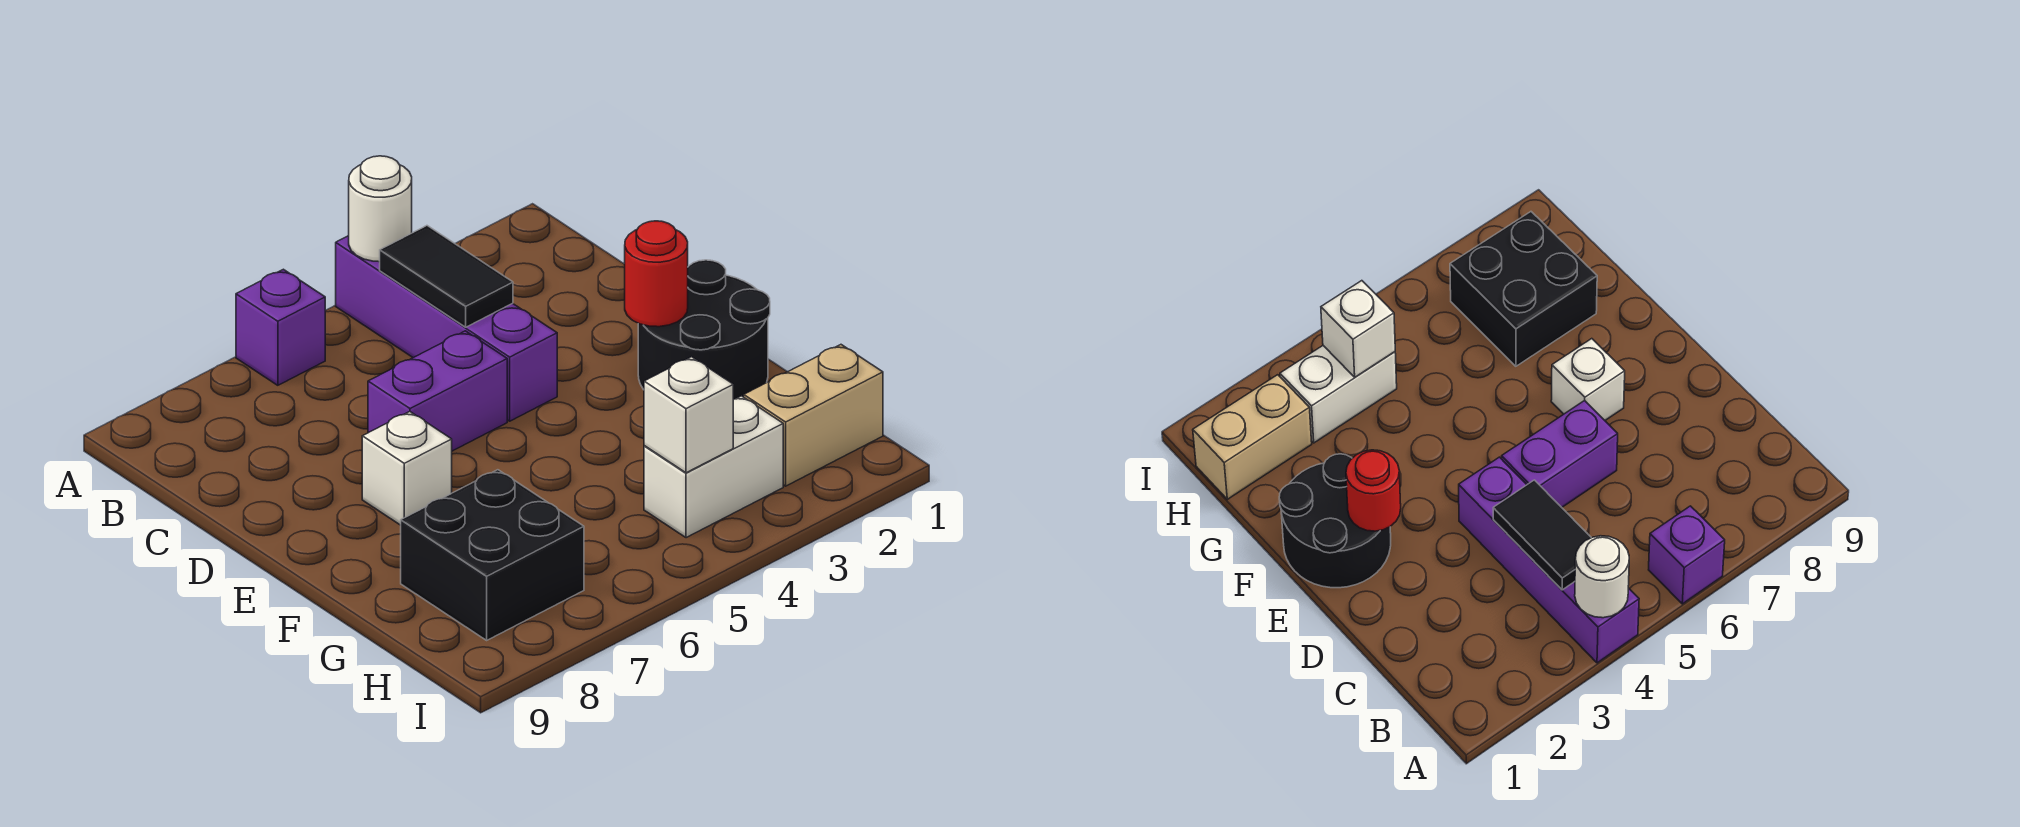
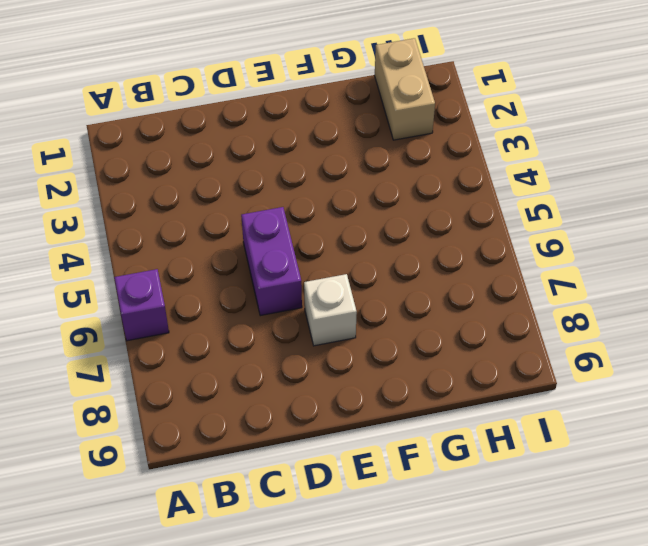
none -> purple 1x4 brick [336,236,557,421]
none -> black 2x2 round brick [638,260,770,399]
none -> black 2x2 brick [401,470,584,640]

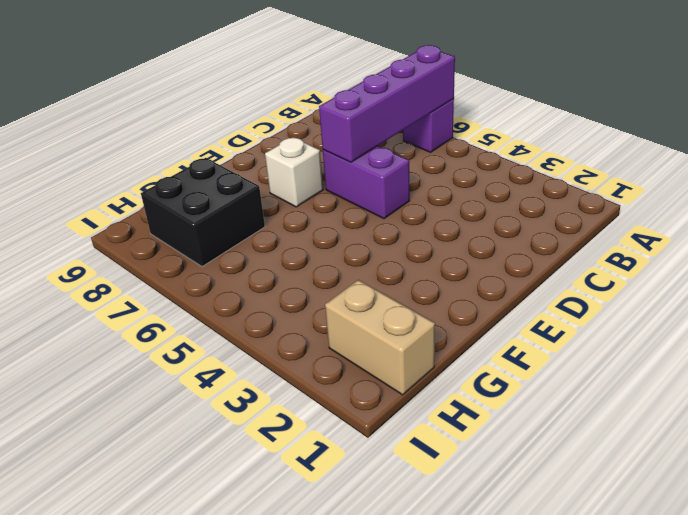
purple 1x4 brick [319,45,455,162] -> purple 1x4 brick moved to [336,236,557,421]
none -> black 2x2 round brick [638,260,770,399]
none -> white 1x2 brick [644,396,783,538]
none -> white 1x1 round brick [349,156,412,262]

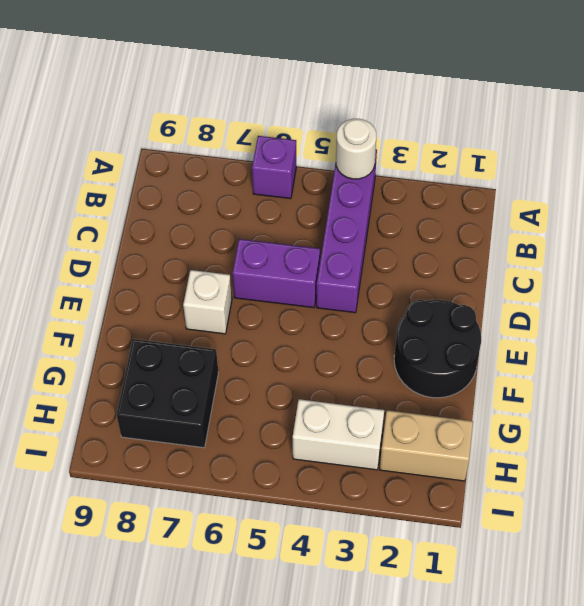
none -> black 1x2 tile [380,226,513,327]
none -> red 1x1 round brick [625,221,688,327]
none -> white 1x1 brick [644,357,733,473]

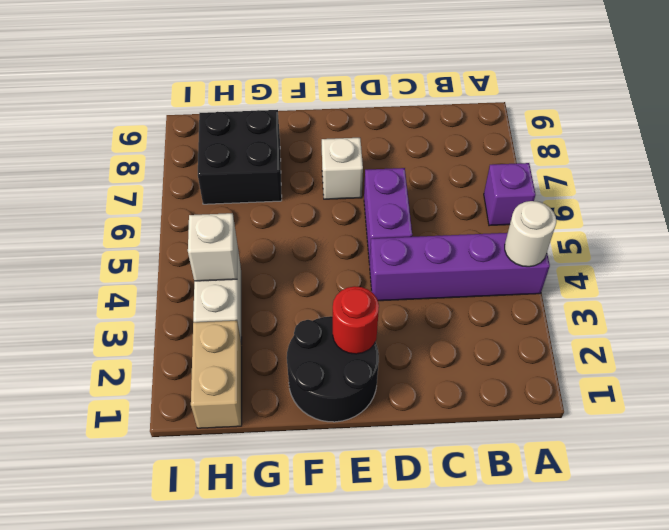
none -> black 1x2 tile [380,226,513,327]

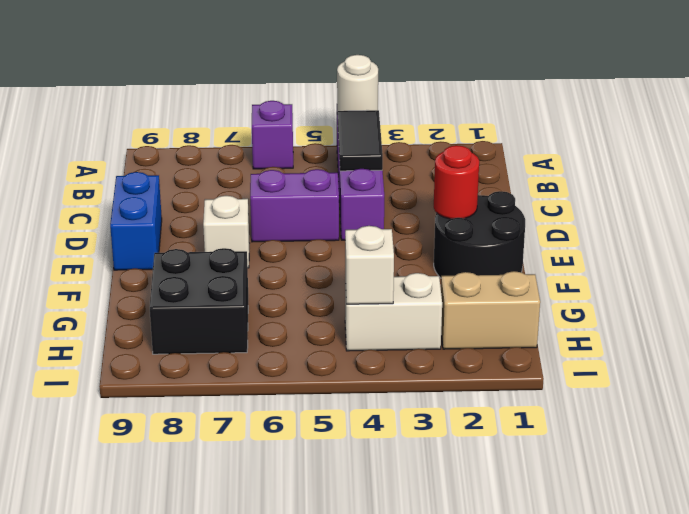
blue 1x2 brick [110,172,162,270] -> none

